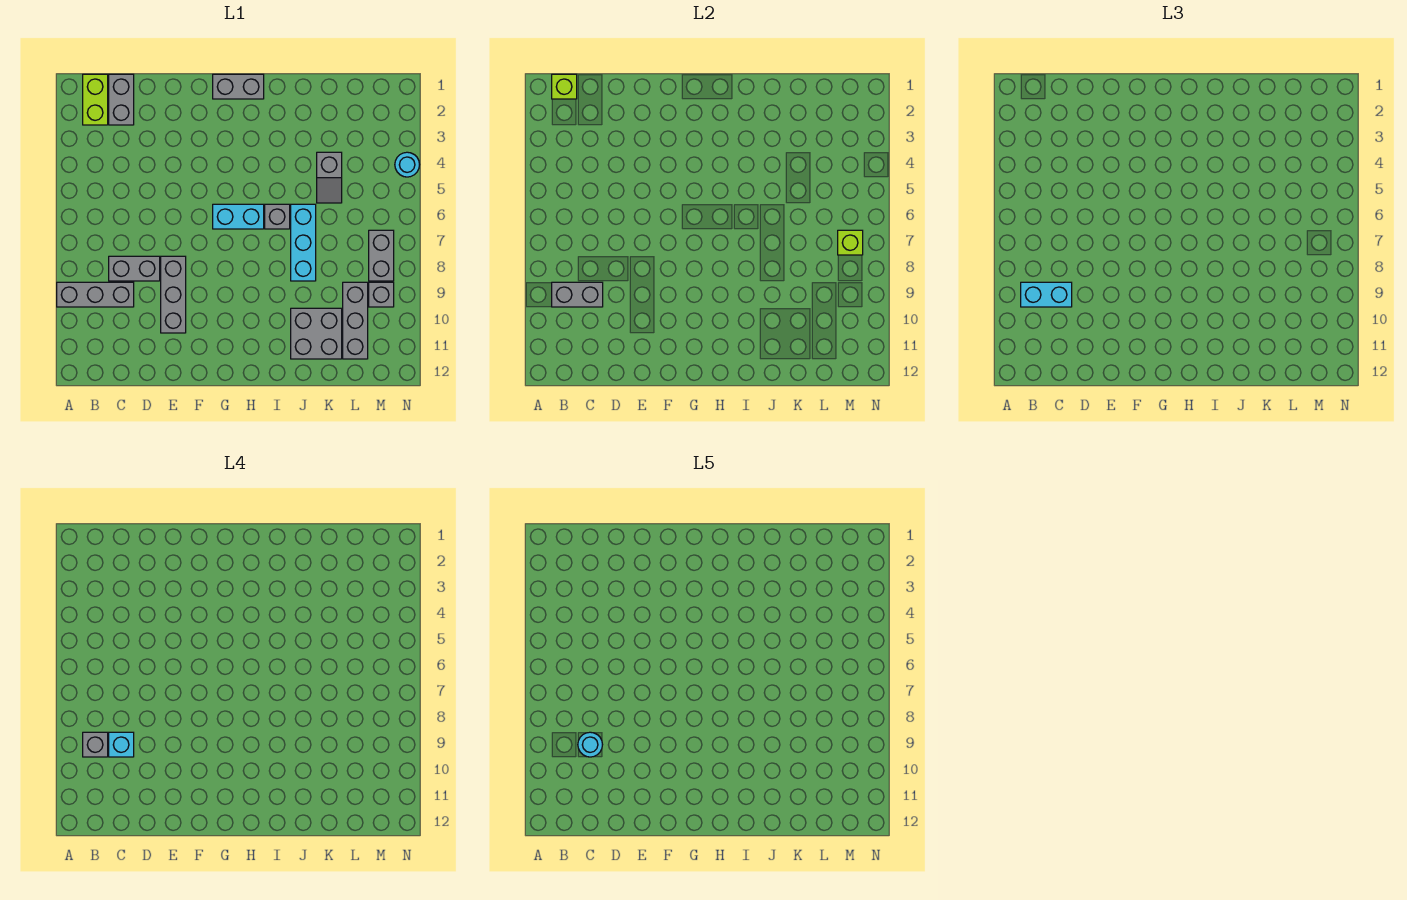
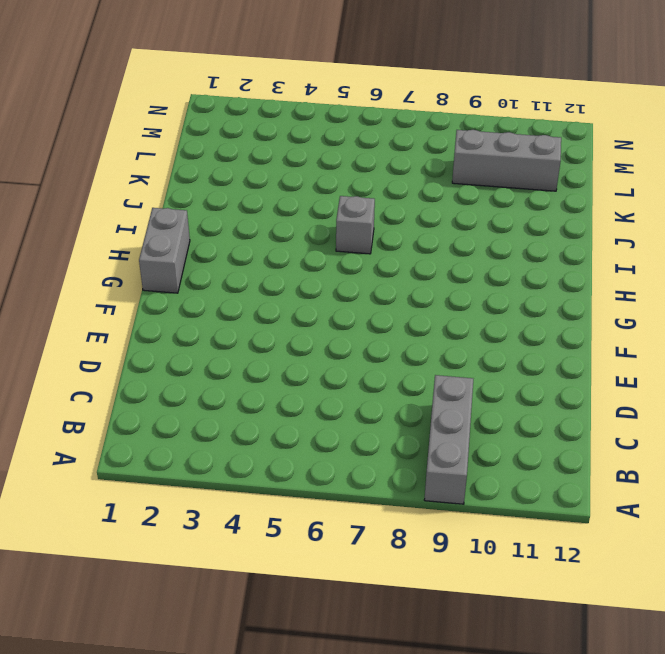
none -> lime 1x2 brick [83,74,108,125]
none -> grey 1x2 brick [109,74,134,125]
none -> grey 1x2 brick [109,256,160,281]

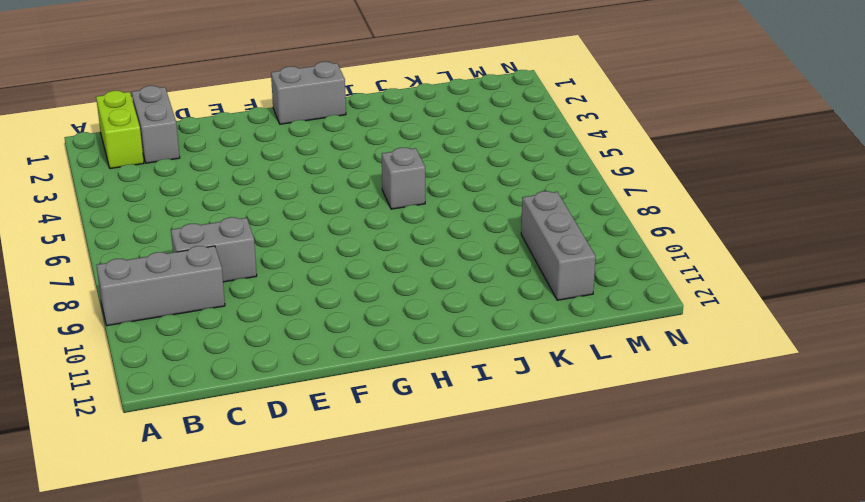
none -> grey 1x3 brick [161,256,186,333]
none -> cyan 1x2 brick [213,204,264,229]
none -> cyan 1x3 brick [291,204,316,281]

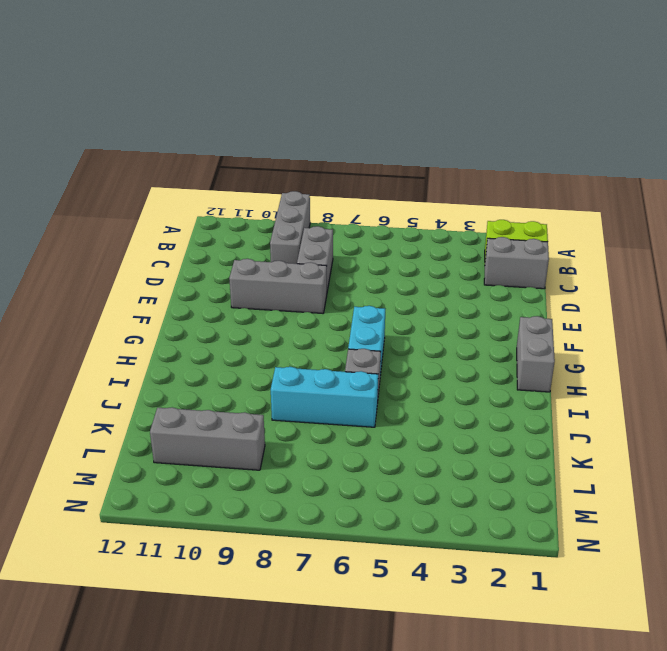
none -> grey 2x2 brick [291,308,342,359]
none -> grey 1x2 slope [317,152,342,203]
none -> grey 1x2 brick [369,230,394,281]

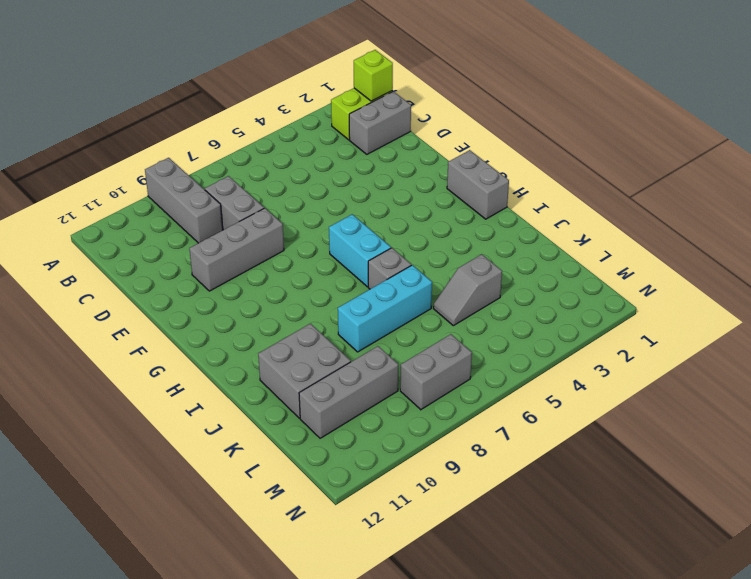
none -> grey 1x1 brick [369,282,394,307]
none -> cyan 1x1 round brick [395,152,420,177]
none -> grey 1x2 brick [552,282,603,307]

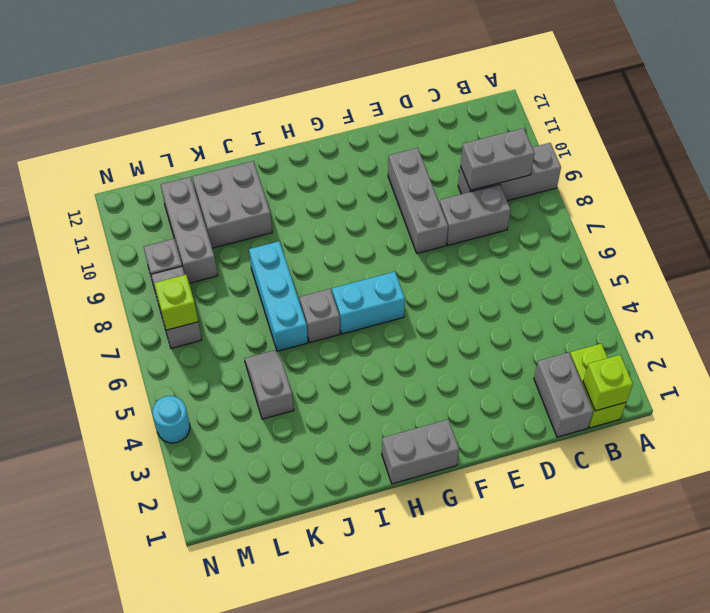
none -> cyan 1x2 brick [1021,282,1072,307]
none -> grey 1x1 brick [83,732,108,757]
none -> cyan 1x1 brick [109,732,134,757]

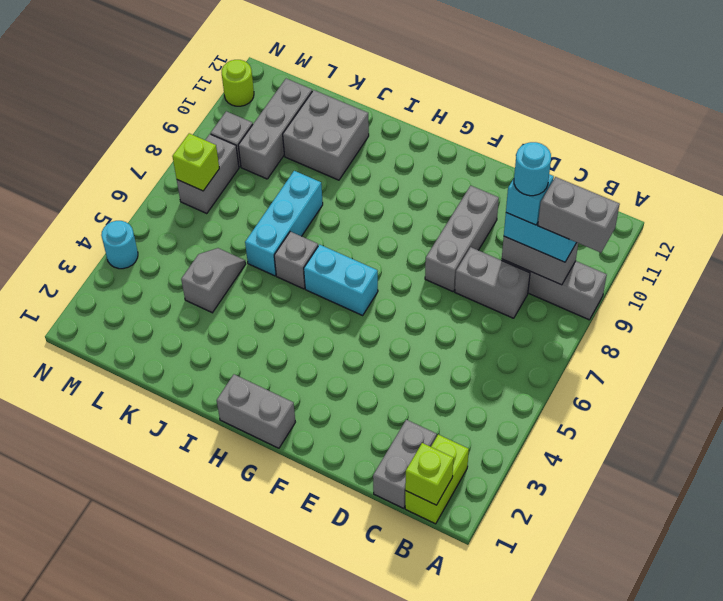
grey 1x2 brick [538,177,620,253] -> grey 1x1 brick [83,732,108,757]
lime 1x1 round brick [222,60,254,106] -> none

